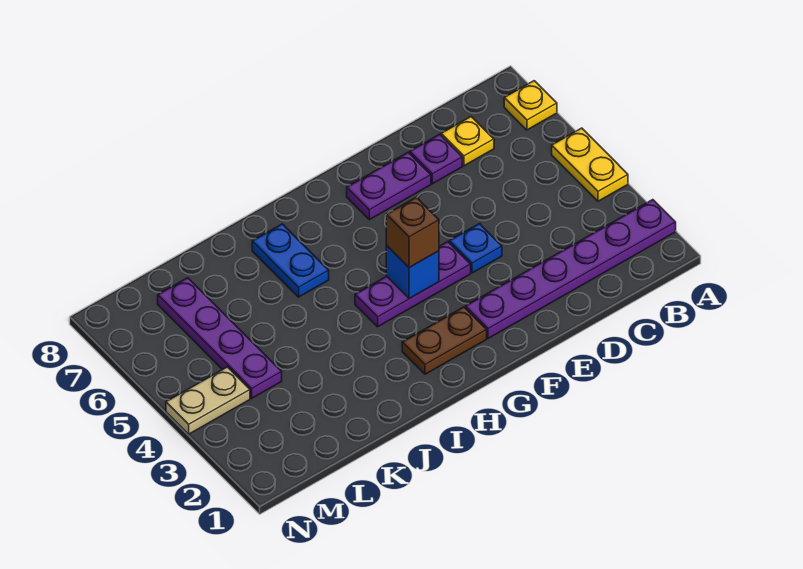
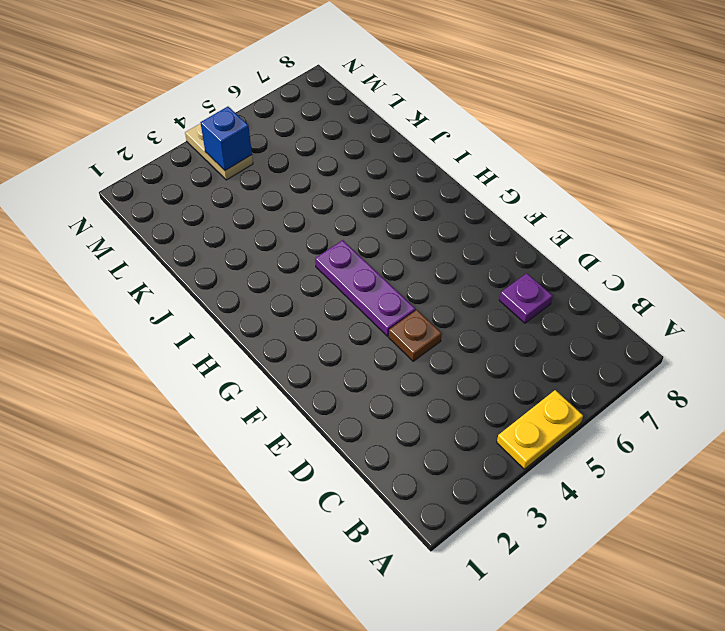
brown 1x1 plate [389,310,442,361] -> blue 1x1 plate [449,224,502,273]
blue 1x1 brick [200,107,252,171] -> blue 1x1 brick moved to [386,246,439,299]
none -> purple 1x6 plate [465,200,676,338]
none -> yellow 1x1 plate [504,81,557,130]
none -> yellow 1x1 plate [441,117,494,166]

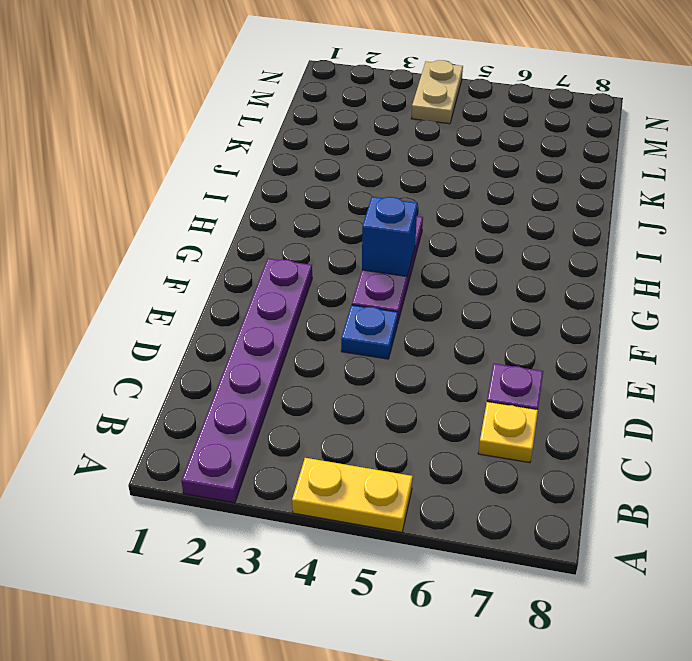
none -> yellow 1x1 plate [504,81,557,130]
none -> purple 1x2 plate [347,152,431,220]
none -> brown 1x2 plate [402,307,487,374]

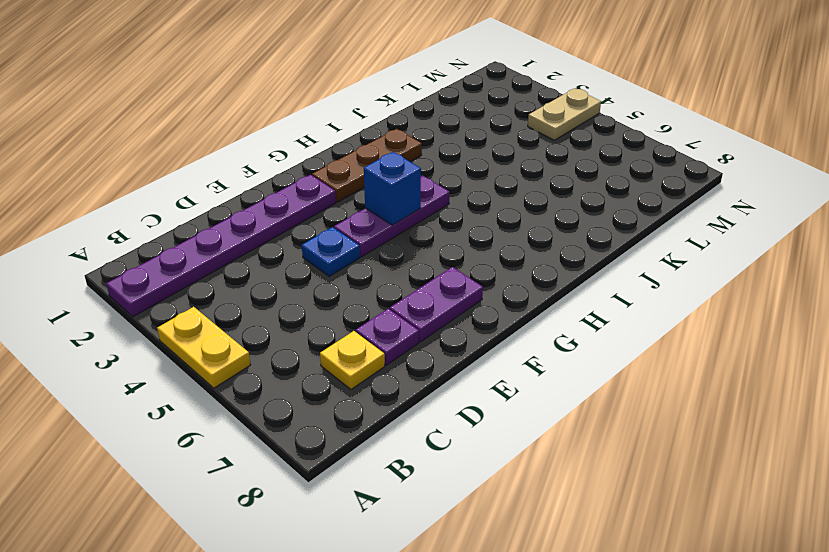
brown 1x3 plate [312,129,422,202] -> brown 1x2 plate [402,307,487,374]
none -> yellow 1x1 plate [504,81,557,130]
none -> blue 1x2 plate [252,224,329,297]
none -> purple 1x4 plate [158,278,282,398]

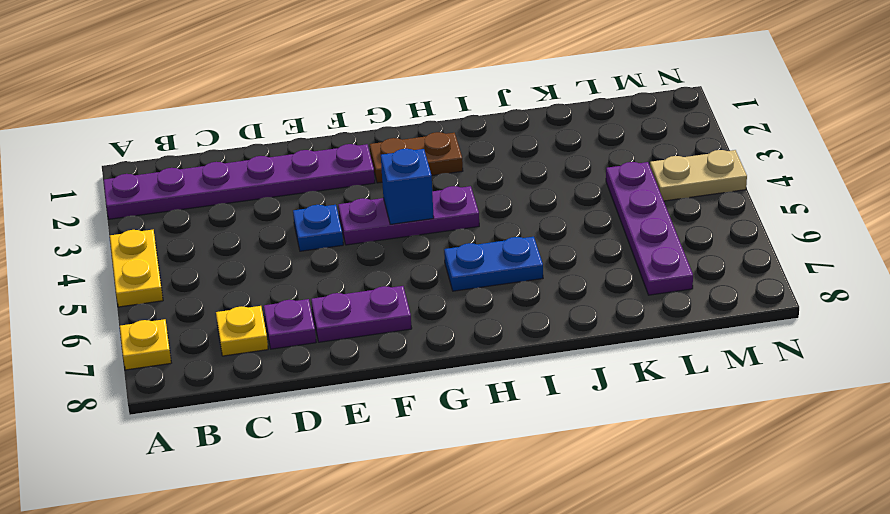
blue 1x2 plate [444,237,543,291] -> blue 1x2 plate turned to [252,224,329,297]
none -> brown 1x1 brick [386,197,439,268]

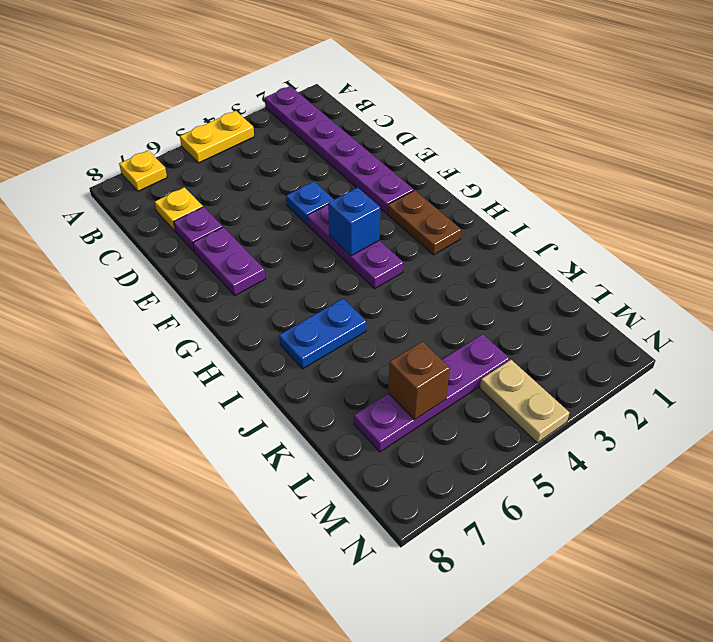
brown 1x1 brick [388,341,450,420] -> brown 1x1 brick moved to [386,197,439,268]

